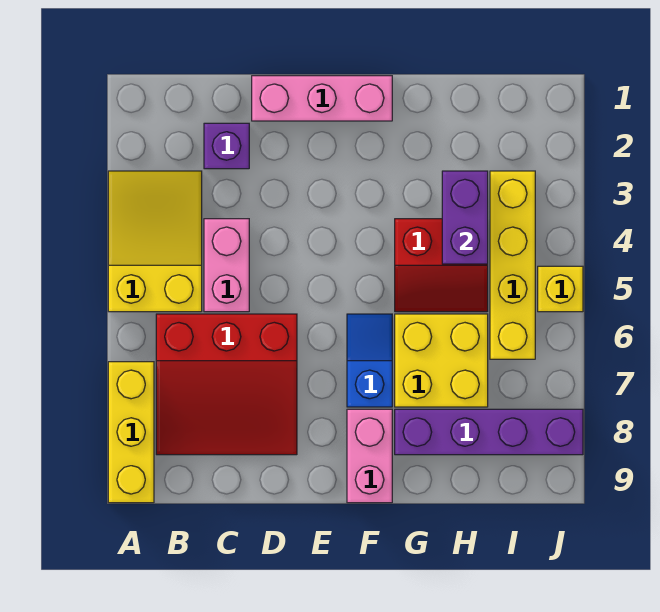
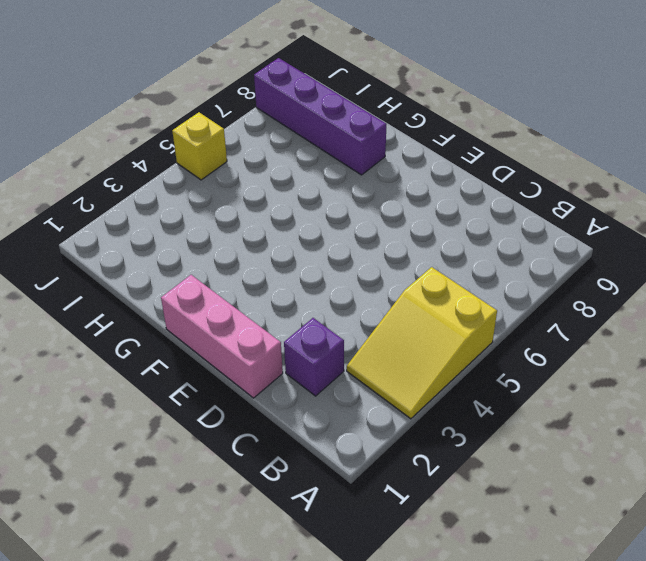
none -> yellow 1x3 brick [108,362,154,503]
none -> red 3x3 slope [156,314,297,455]
none -> pink 1x2 brick [204,219,249,312]

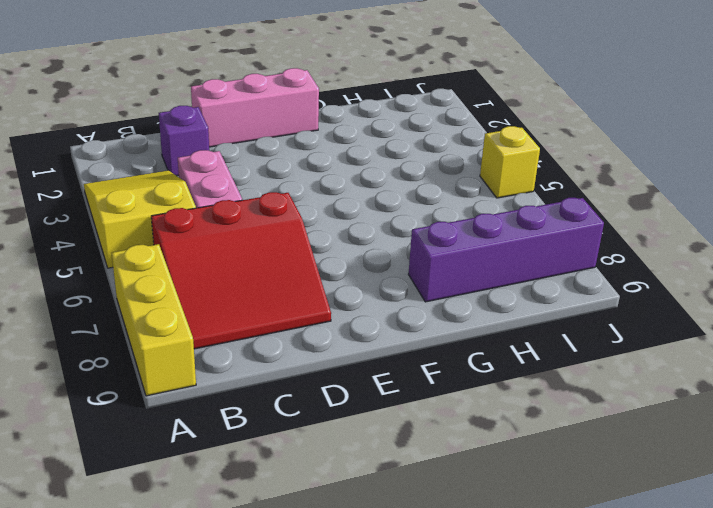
none -> blue 1x2 slope [347,314,392,407]
none -> pink 1x2 brick [347,409,392,503]
none -> red 2x2 slope [395,219,488,312]

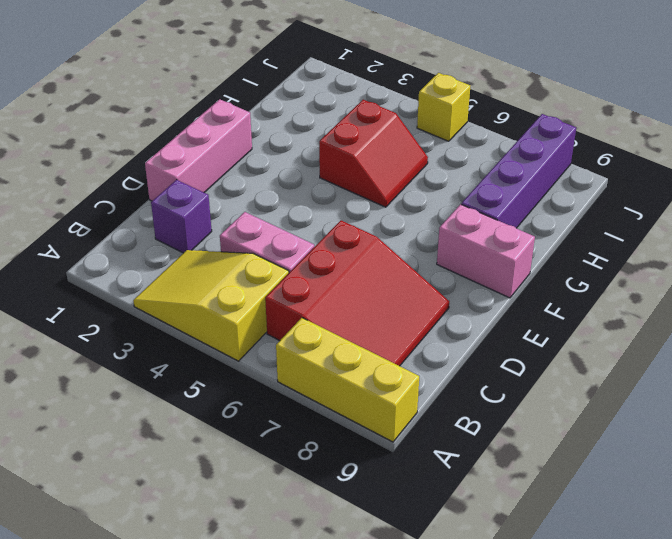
none -> blue 1x2 slope [347,314,392,407]
none -> yellow 2x2 brick [395,314,488,407]
none -> yellow 1x4 brick [490,171,535,359]

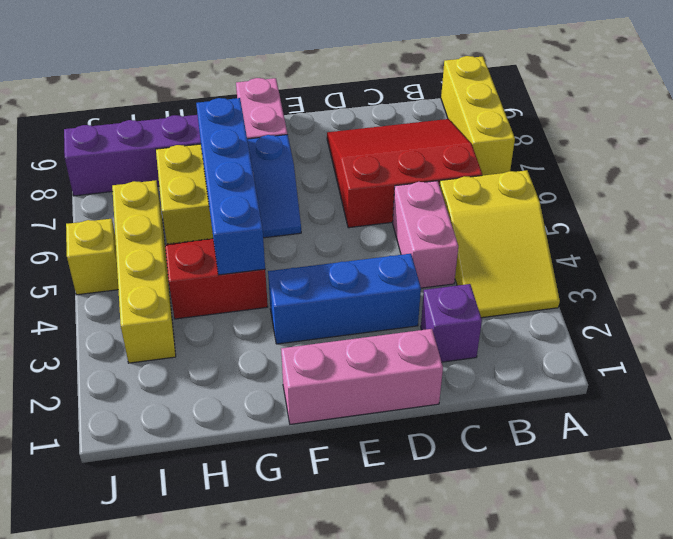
blue 1x3 brick [268,254,421,344] -> none
blue 1x4 brick [196,98,265,275] -> none
none -> purple 1x2 brick [442,171,488,264]

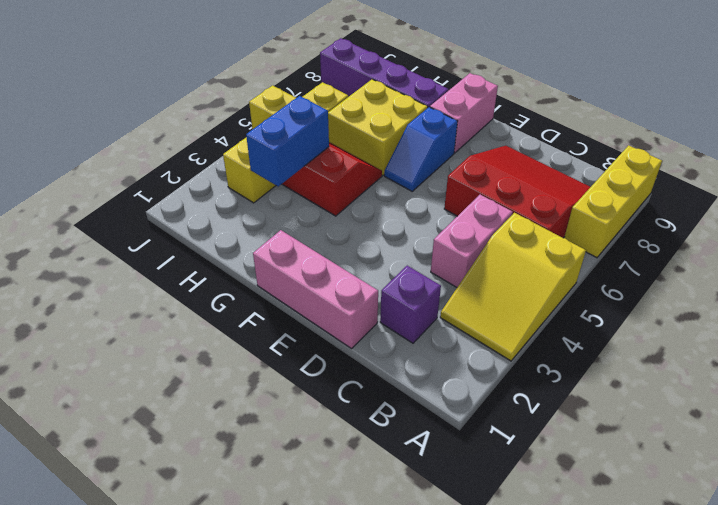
blue 1x2 brick [246,96,329,186] -> purple 1x2 brick [442,171,488,264]

